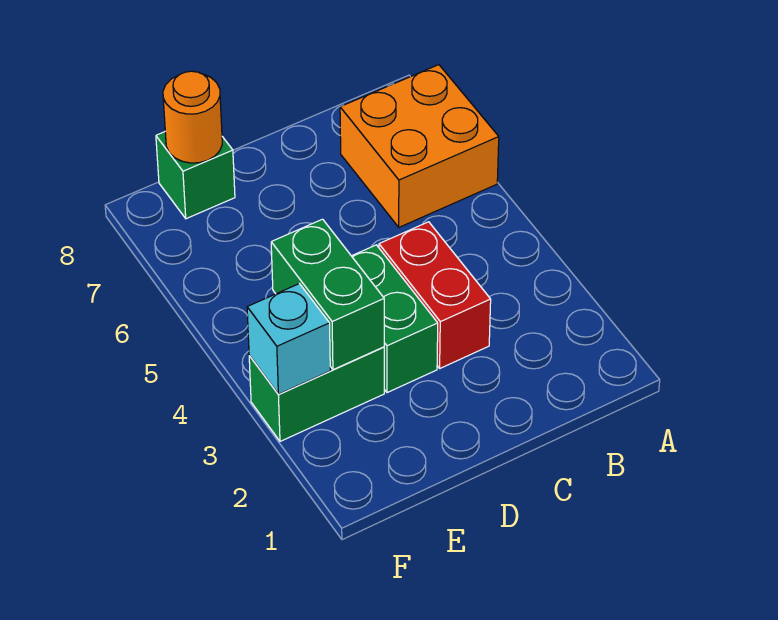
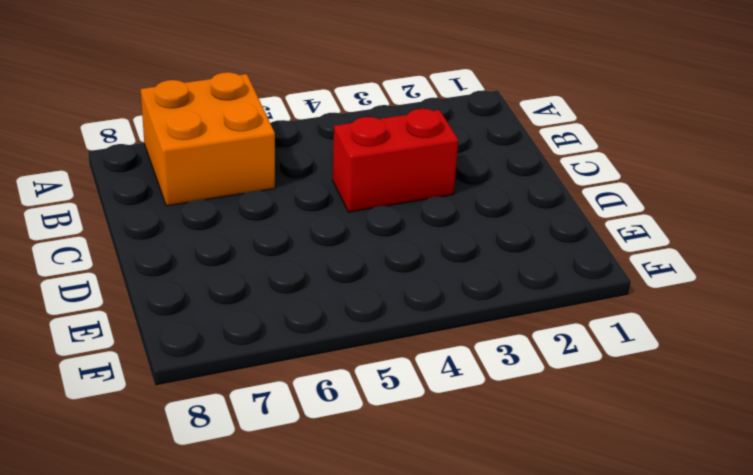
none -> green 1x2 brick [352,245,438,393]
none -> green 1x2 brick [249,347,384,441]

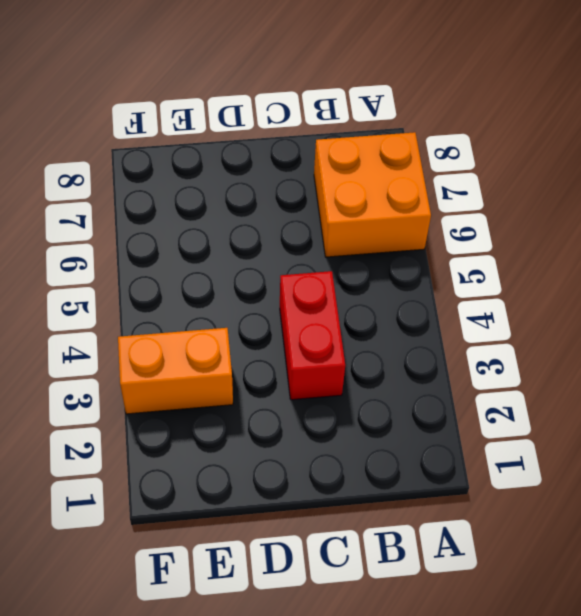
orange 1x2 brick [118,328,233,414] -> green 1x2 brick [249,347,384,441]
none -> green 1x2 brick [352,245,438,393]
none -> green 1x1 brick [156,132,235,219]

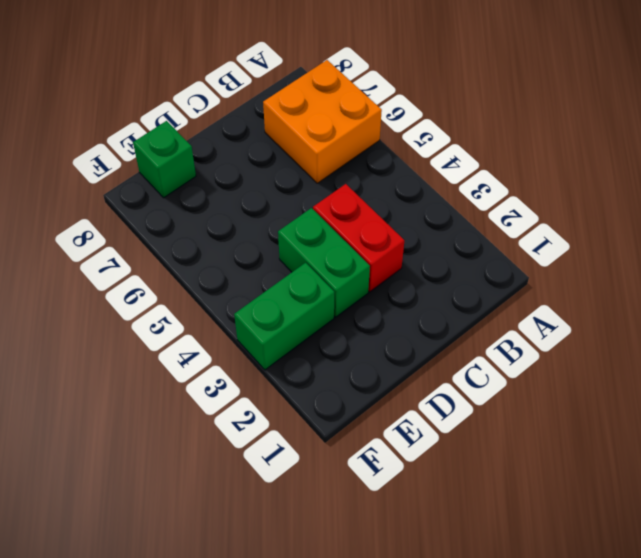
none -> green 1x2 brick [271,219,384,370]
none -> orange 1x1 round brick [163,71,222,163]

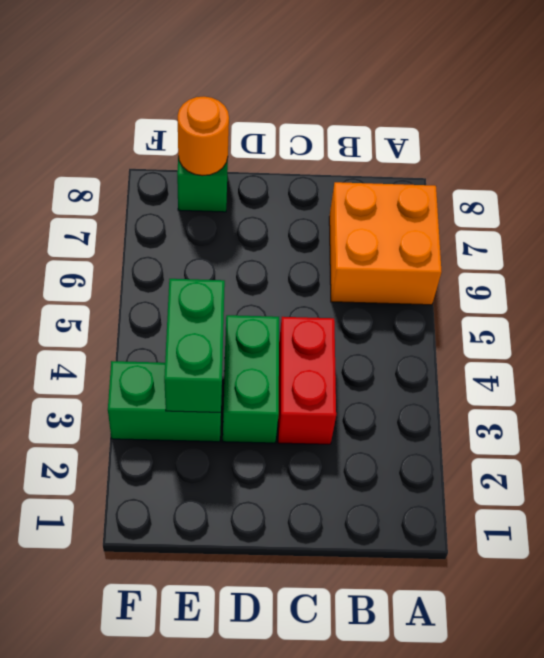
none -> cyan 1x1 brick [247,284,330,394]

